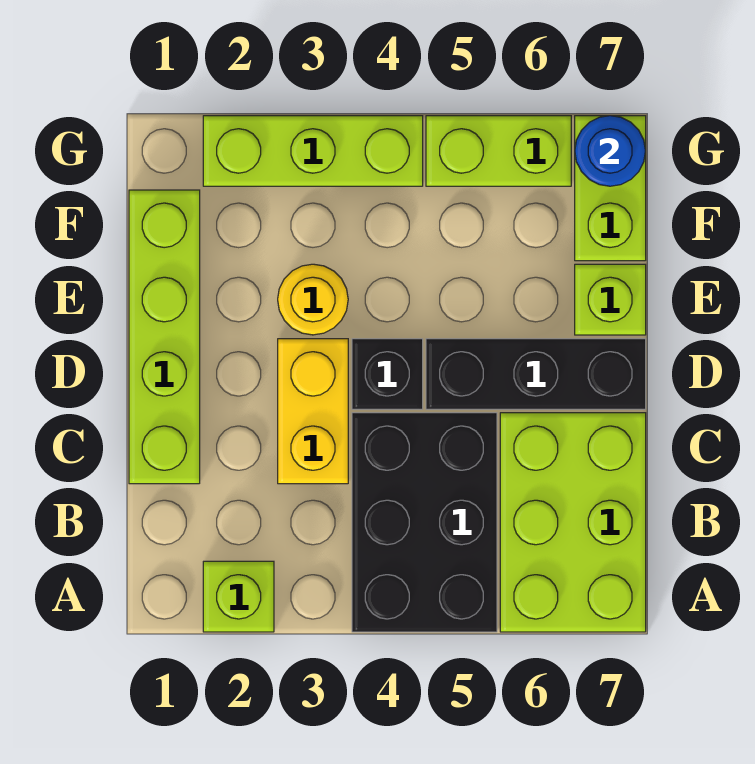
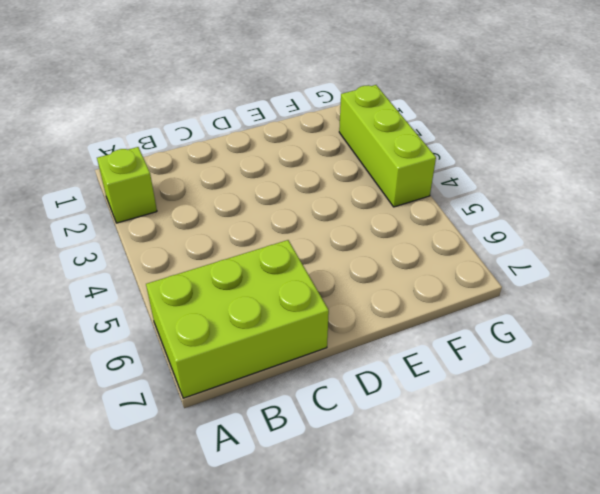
none -> black 2x3 brick [352,413,497,632]
none -> lime 1x4 brick [129,190,200,484]
none -> yellow 1x2 brick [278,339,348,484]

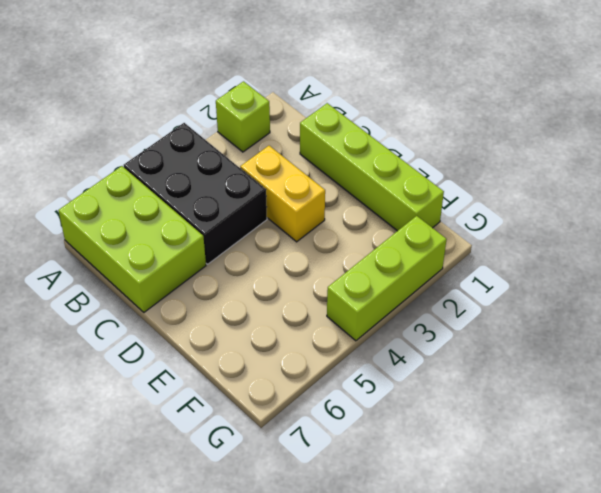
none -> black 1x1 brick [352,339,423,409]
none -> black 1x3 brick [426,339,646,409]
none -> yellow 1x1 round brick [278,264,348,335]

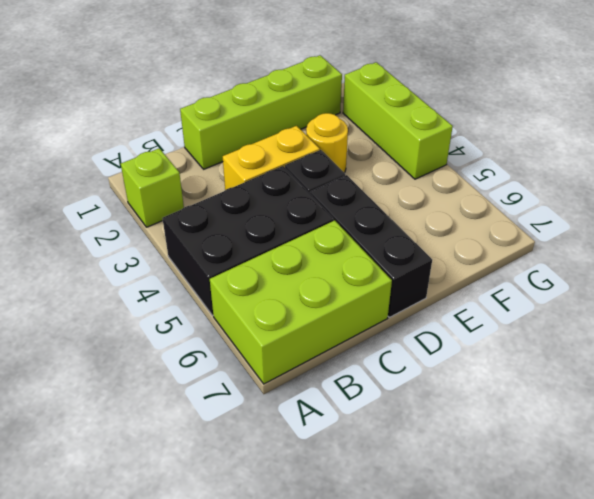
none -> lime 1x1 brick [575,264,646,335]
none -> lime 1x2 brick [575,116,646,261]
none -> lime 1x2 brick [426,116,571,186]

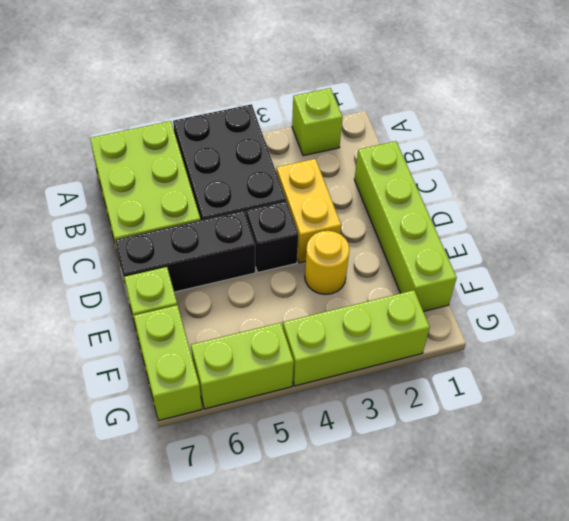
none -> blue 1x1 round brick [575,116,645,186]

